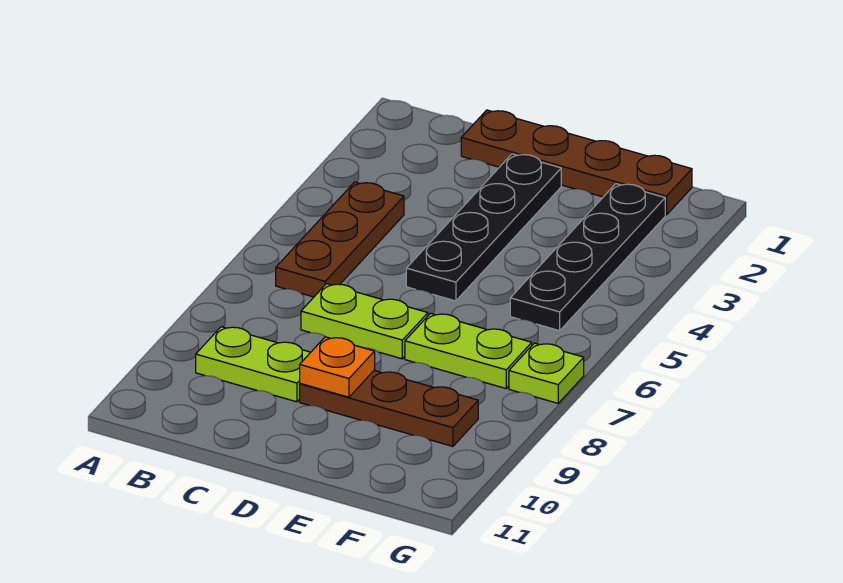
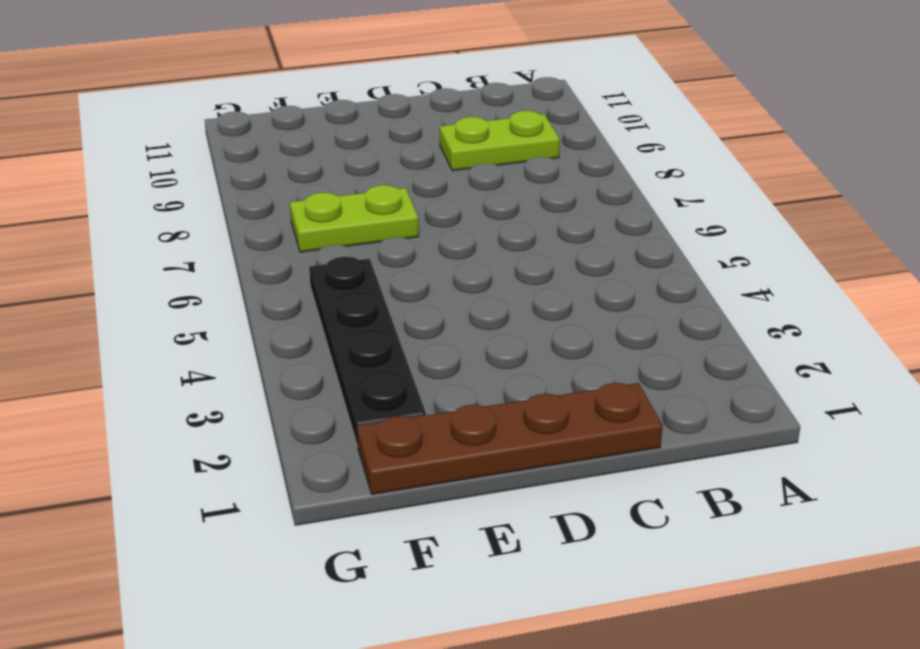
none -> brown 1x3 plate [276,182,404,297]
none -> lime 1x2 plate [301,284,428,359]

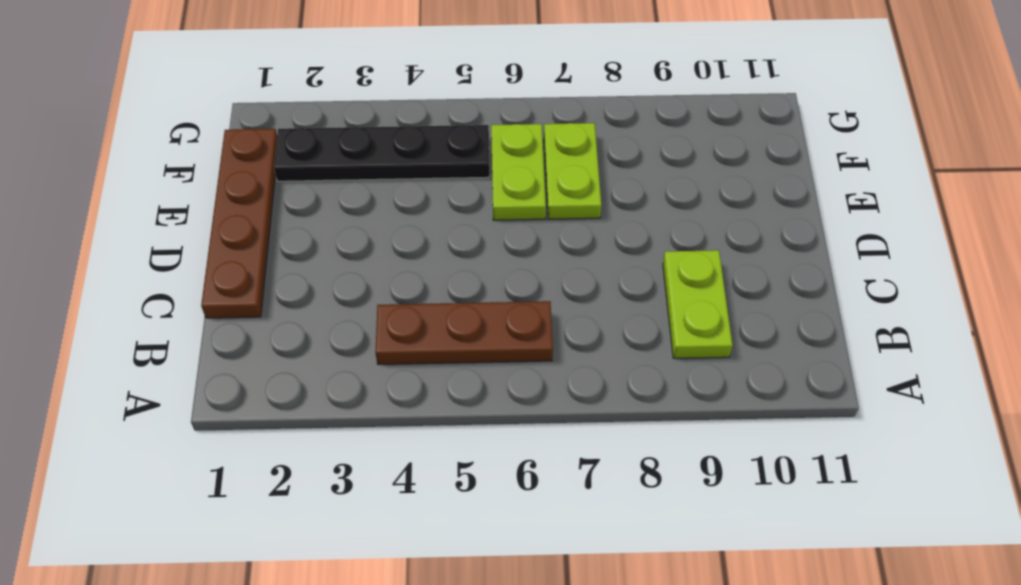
lime 1x2 plate [491,124,546,220] -> lime 1x2 plate moved to [301,284,428,359]
none -> black 1x4 plate [406,154,561,301]
none -> brown 1x3 plate [300,370,478,446]

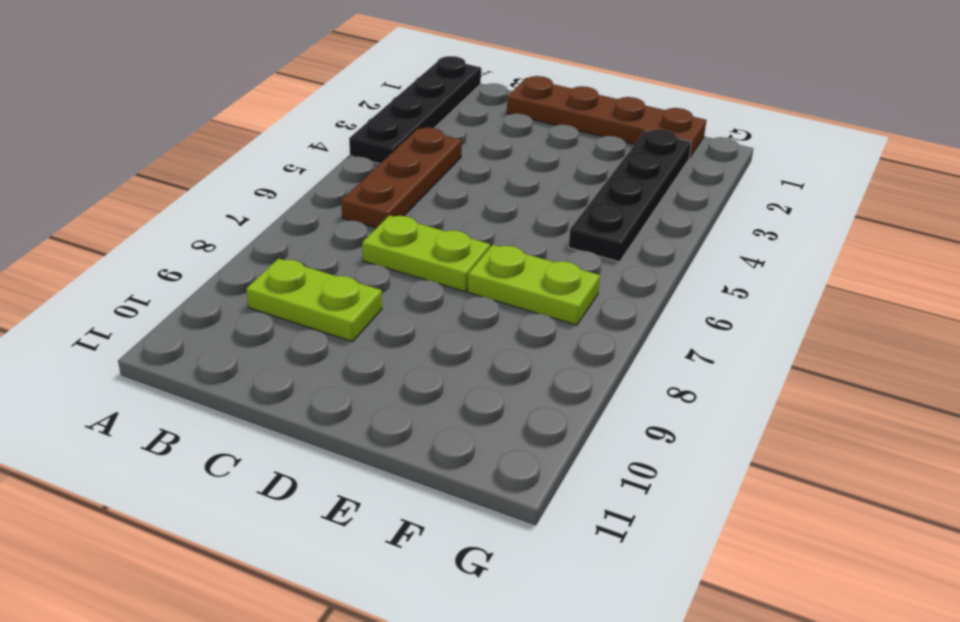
black 1x4 plate [349,56,481,164] -> black 1x4 plate moved to [406,154,561,301]
none -> brown 1x3 plate [300,370,478,446]
none -> lime 1x1 plate [509,343,584,403]

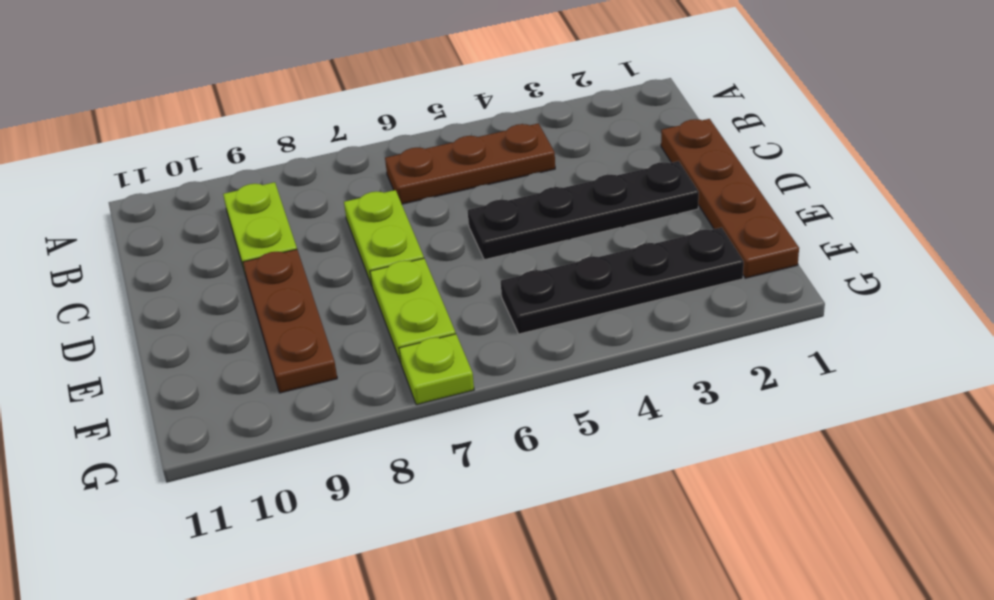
none -> orange 1x1 plate [300,337,375,397]

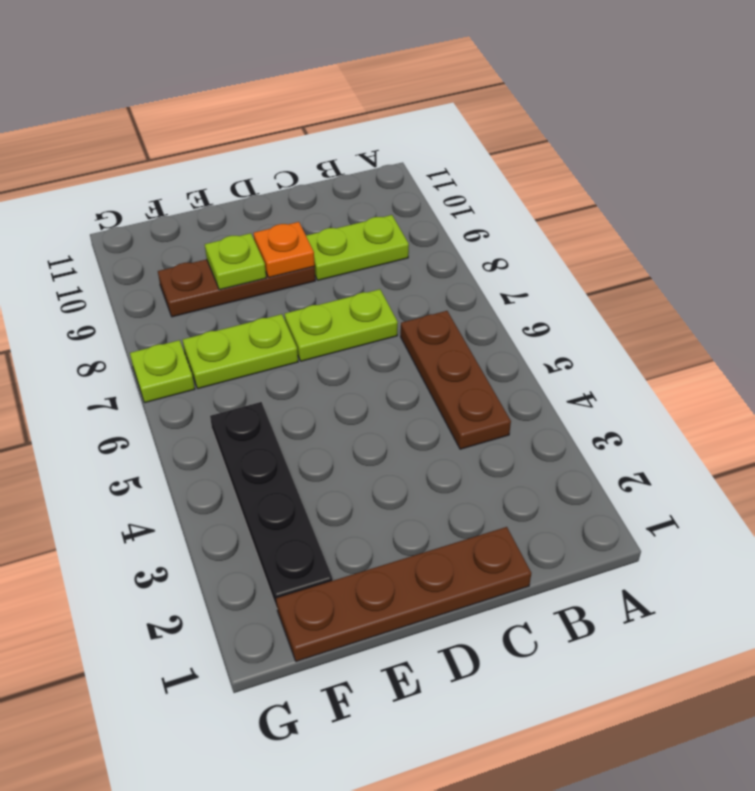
lime 1x1 plate [205,233,266,290] -> none
none -> black 1x4 plate [406,154,561,301]

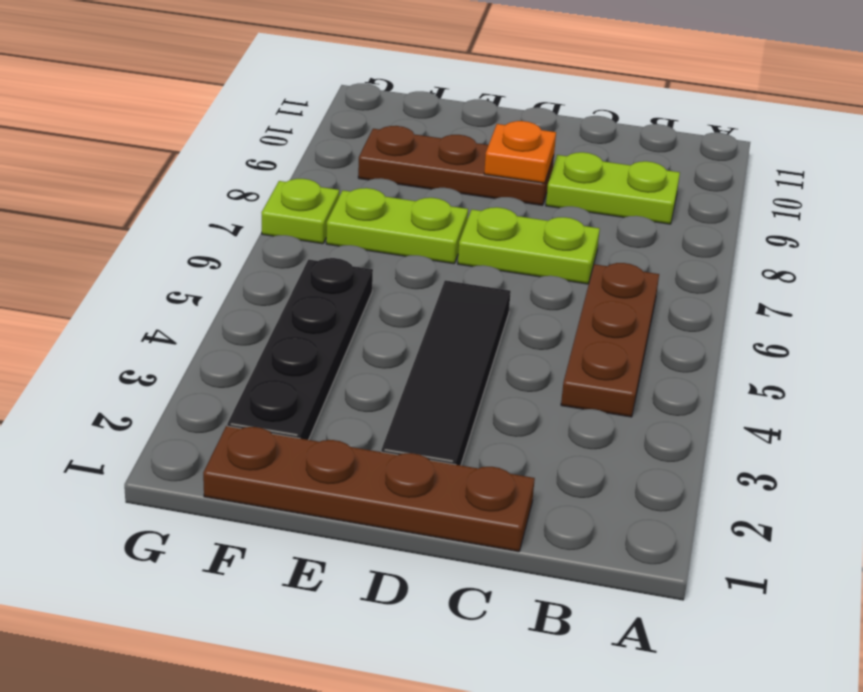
black 1x4 tile [381,280,511,465] -> black 1x4 plate [406,154,561,301]

